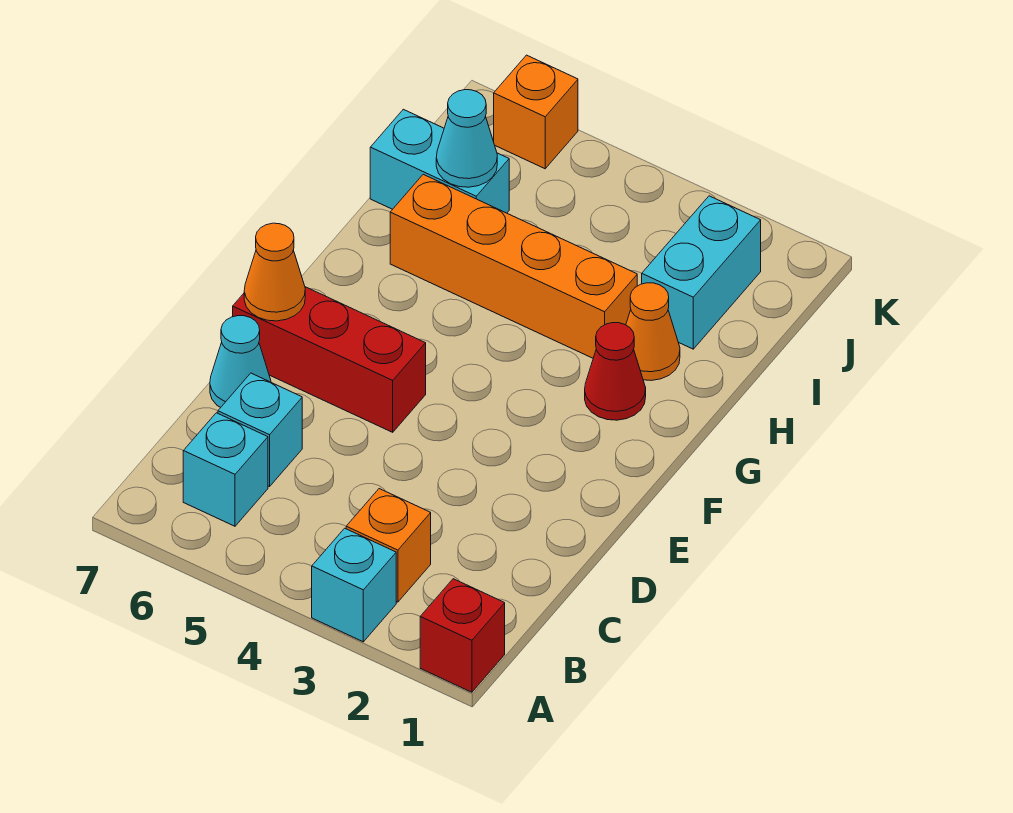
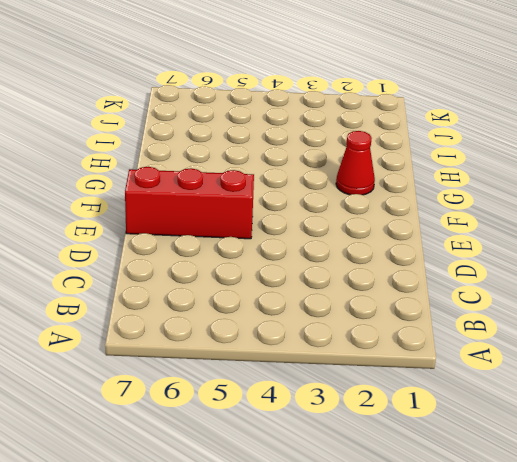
none -> red 1x1 brick [420,579,505,692]
none -> cyan 1x1 brick [312,528,396,642]
none -> orange 1x1 brick [346,489,431,602]

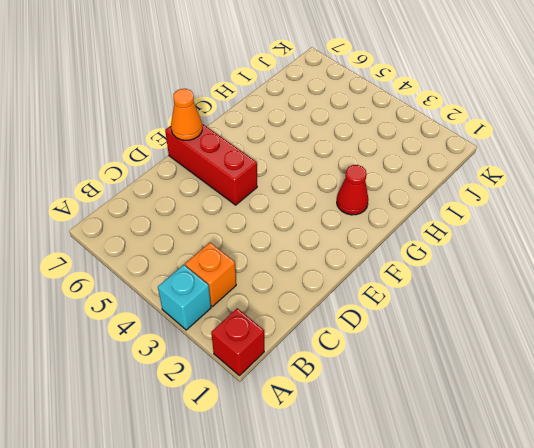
none -> cyan 1x1 brick [183,413,268,526]
none -> cyan 1x1 brick [218,373,302,487]
none -> cyan 1x1 cone [210,316,271,408]

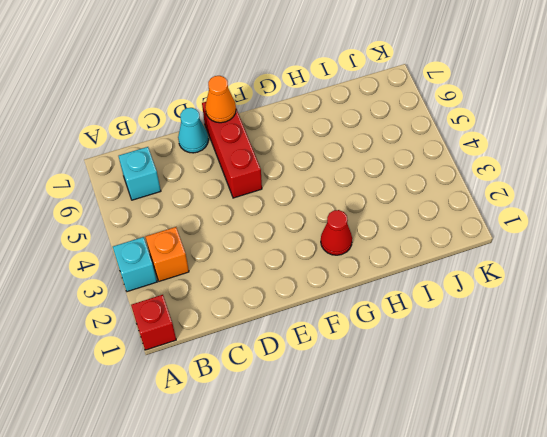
none -> cyan 1x1 brick [218,373,302,487]
none -> orange 1x1 cone [626,283,680,381]
none -> orange 1x4 brick [390,174,637,358]

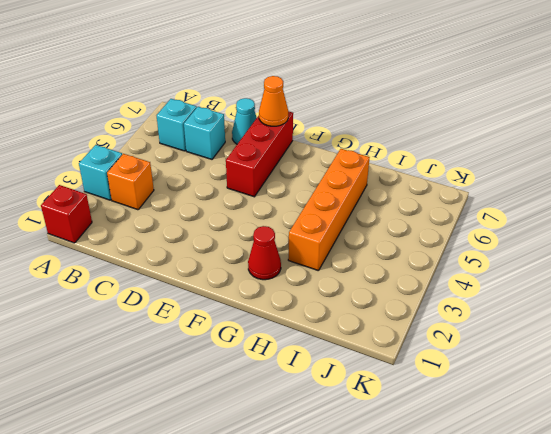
none -> orange 1x1 cone [626,283,680,381]
none -> cyan 1x2 brick [642,196,761,349]
none -> cyan 1x2 brick [370,109,509,213]

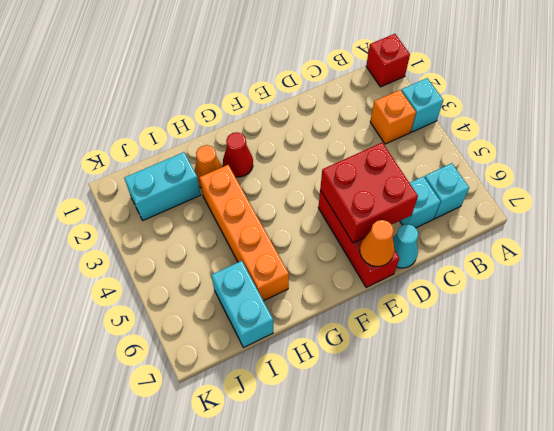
red 2x2 brick [320,143,418,243] -> none
none -> orange 1x1 brick [494,55,578,169]
none -> cyan 1x1 cone [436,90,497,187]

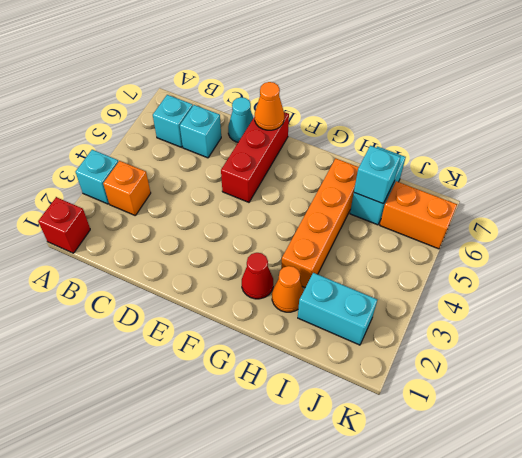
cyan 1x1 brick [354,146,400,204] -> cyan 1x1 cone [436,90,497,187]
orange 1x2 brick [380,181,457,249] -> orange 1x1 brick [494,55,578,169]

